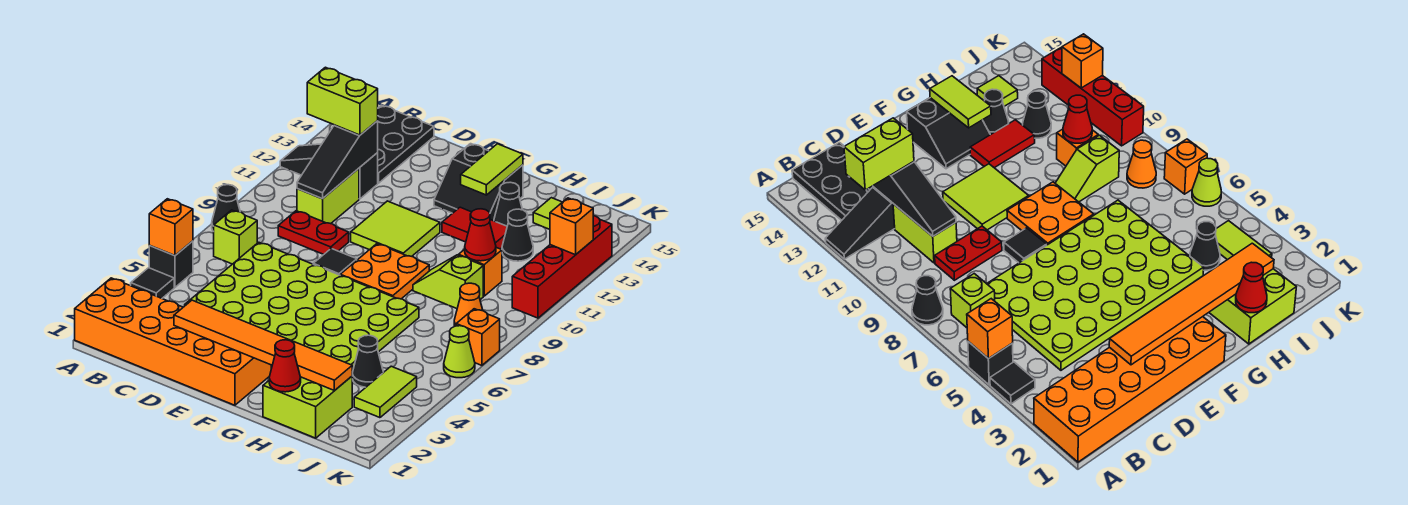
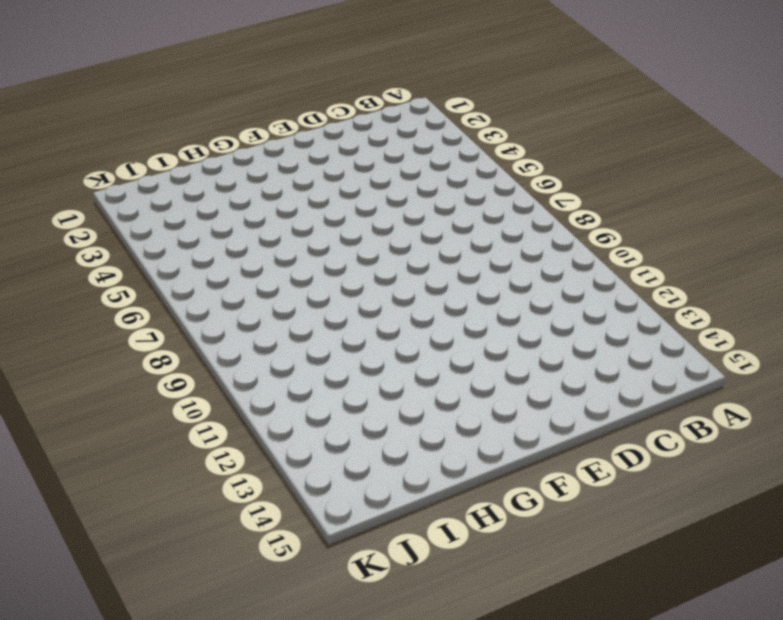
none -> orange 2x6 brick [75,278,271,405]
none -> black 1x1 tile [131,268,174,298]
none -> black 1x1 brick [149,241,193,287]
none -> black 1x1 cone [212,185,240,232]

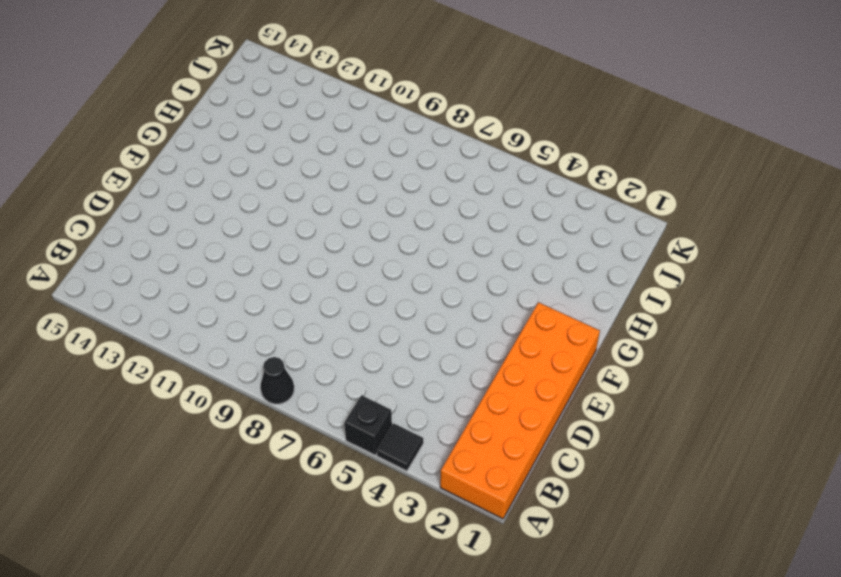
none -> black 1x3 slope [280,144,378,199]
none -> lime 1x1 brick [214,210,257,264]
none -> black 2x3 plate [377,105,434,183]
none -> lime 4x6 plate [185,242,419,372]

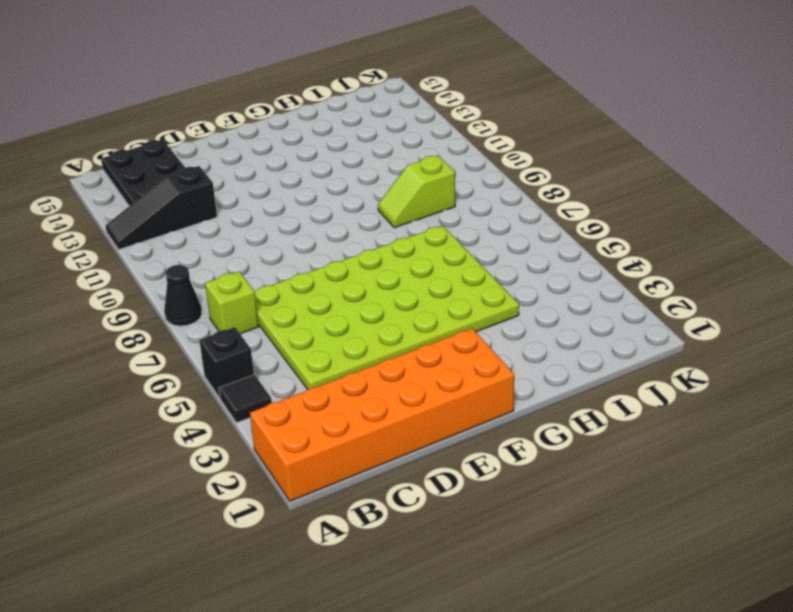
none -> red 1x2 plate [278,211,349,255]
none -> lime 1x2 brick [297,168,359,224]
none -> black 1x1 tile [313,248,357,275]
none -> lime 2x2 tile [351,201,440,256]

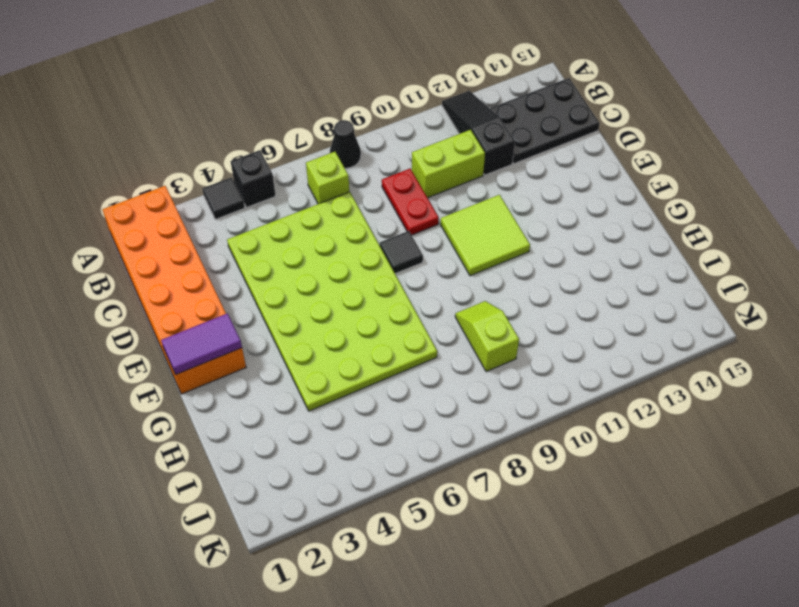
purple 1x2 tile [161,313,242,375] -> orange 1x6 tile [174,300,352,391]
none -> orange 2x2 plate [340,244,429,299]
none -> black 2x2 slope [434,144,523,221]
none -> red 1x2 tile [442,207,507,249]
none -> lime 2x2 brick [263,376,352,438]

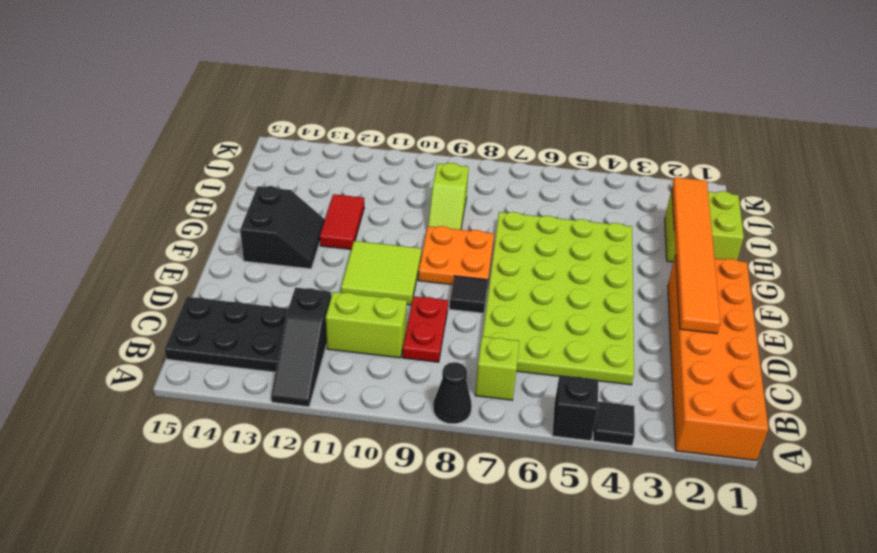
none -> black 1x1 cone [494,182,522,226]
none -> black 1x1 cone [352,335,384,387]
none -> orange 1x1 brick [459,248,502,296]
none -> black 1x1 cone [502,209,533,261]

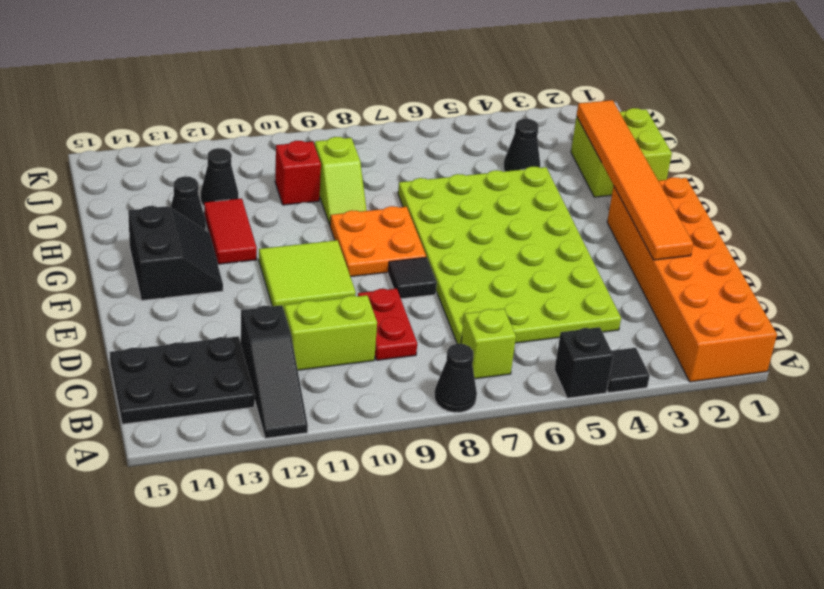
red 1x1 brick [275,141,321,205] -> orange 1x1 brick [459,248,502,296]
none -> lime 1x1 tile [533,198,562,229]
none -> lime 1x2 tile [354,366,417,418]
none -> orange 1x1 cone [454,283,483,326]
none -> lime 1x1 cone [444,326,475,378]

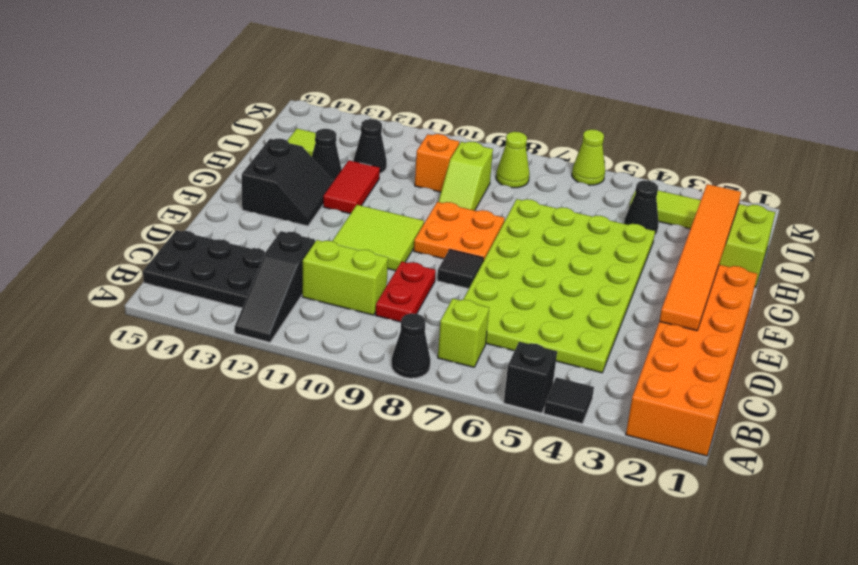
lime 1x1 cone [496,132,530,188] -> orange 1x1 cone [454,283,483,326]
none -> orange 1x1 brick [456,309,500,365]
none -> red 1x4 brick [512,216,612,318]
none -> orange 1x1 brick [149,199,193,256]
none -> black 1x3 slope [297,121,378,199]

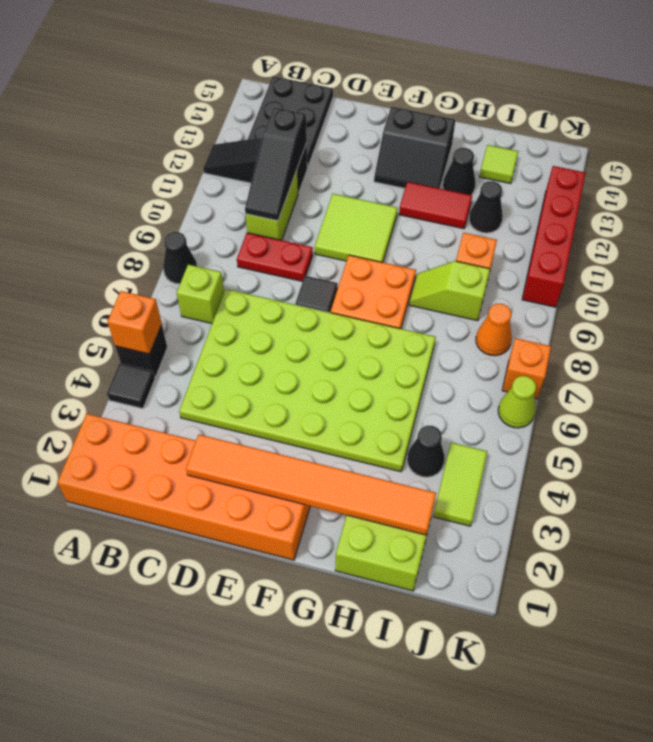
none -> lime 1x2 tile [461,144,523,195]
none -> red 1x1 cone [269,340,301,392]
none -> red 1x1 cone [465,209,496,261]
none -> orange 1x1 brick [550,198,593,255]

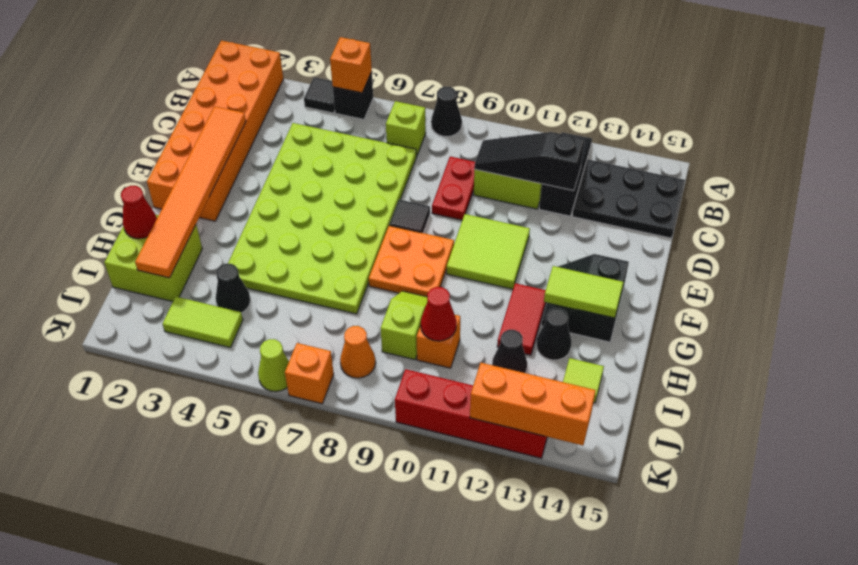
orange 1x3 brick [470,363,596,445] -> orange 1x1 brick [550,198,593,255]
none -> lime 1x2 brick [307,67,378,135]

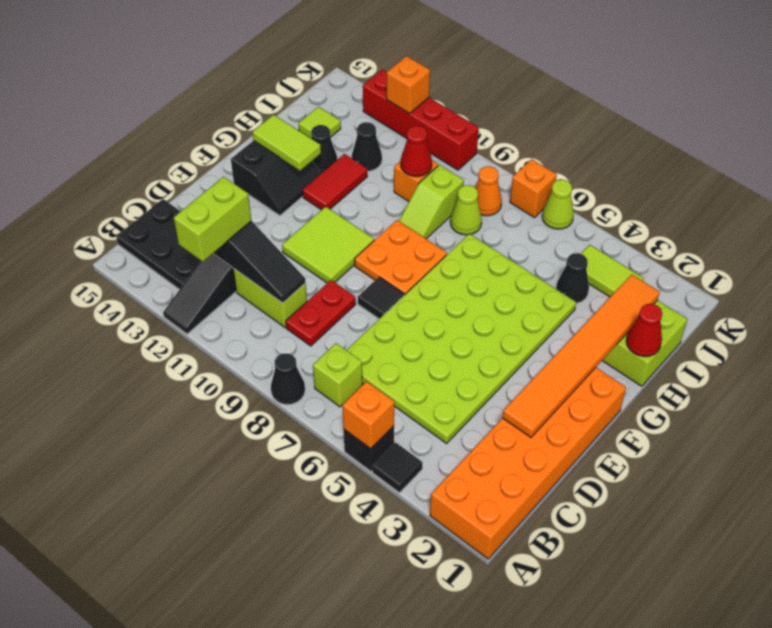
lime 1x1 cone [450,185,482,235] -> none

